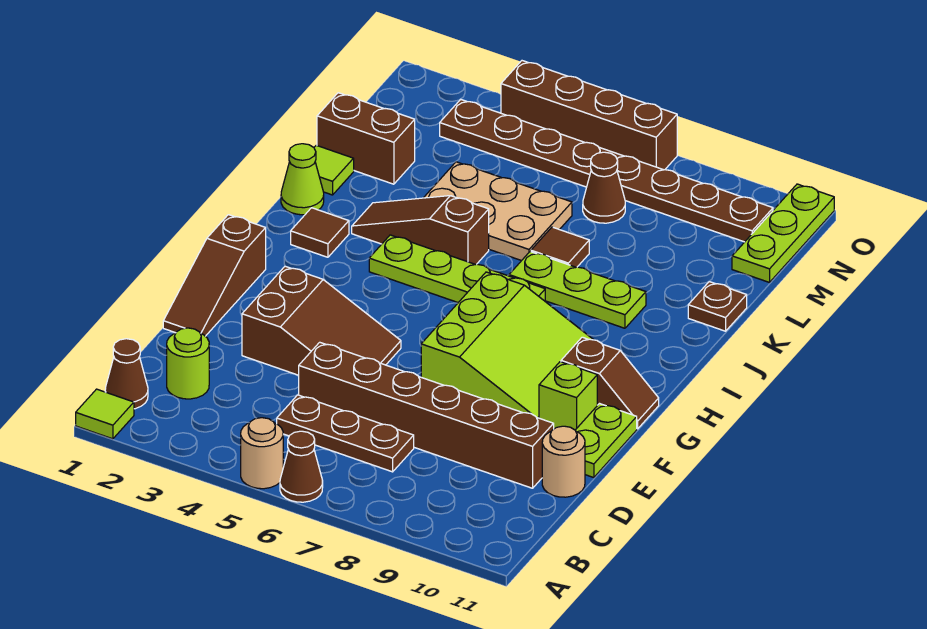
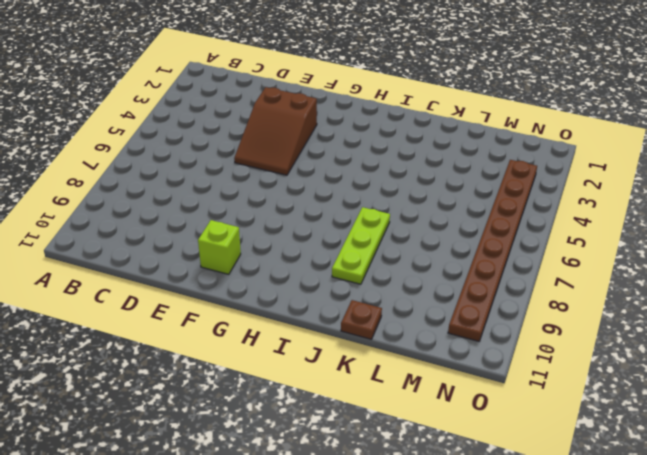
none -> lime 1x1 tile [76,389,134,439]
none -> tan 1x1 round brick [241,418,283,489]
none -> brown 1x1 cone [280,431,323,502]

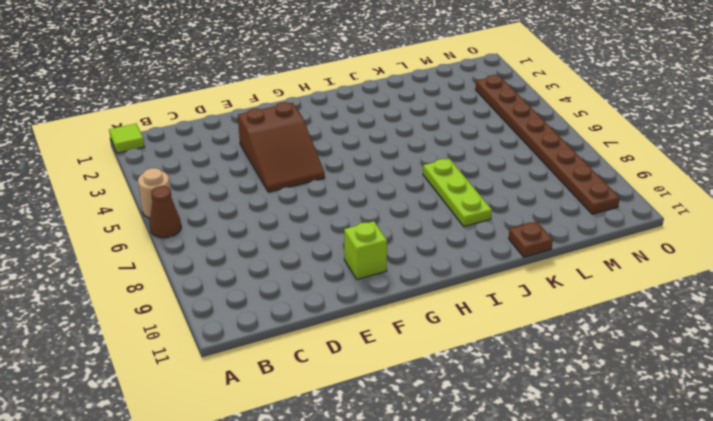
none -> brown 1x1 cone [105,339,148,409]
none -> lime 1x1 round brick [167,328,209,399]
none -> brown 1x3 plate [277,395,414,472]

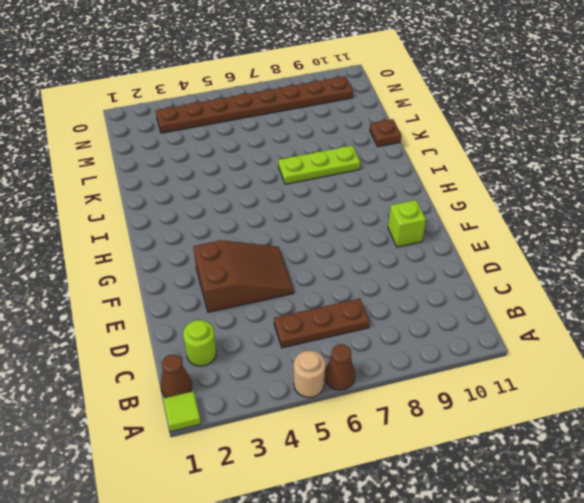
none -> brown 1x6 brick [299,342,554,488]
none -> tan 1x1 round brick [542,426,585,497]
none -> brown 1x3 slope [163,215,266,336]

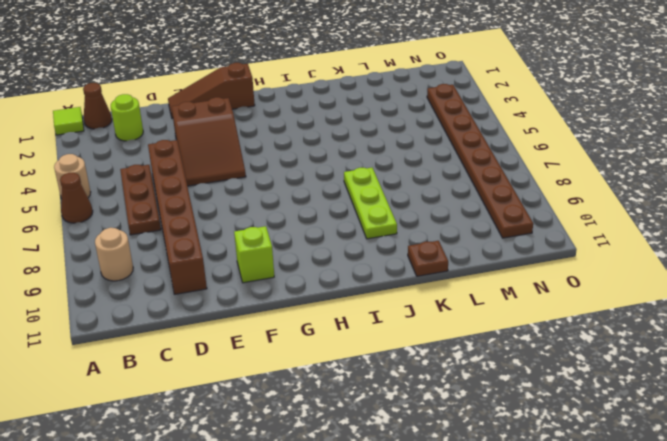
tan 1x1 round brick [95,228,133,281] -> tan 1x1 round brick moved to [542,426,585,497]
none -> lime 1x2 plate [575,404,637,478]
none -> lime 3x3 slope [421,272,593,418]
none -> brown 1x2 slope [561,337,659,429]

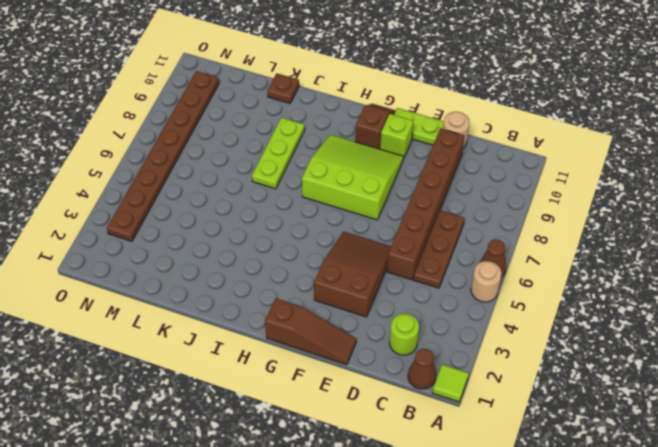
none -> brown 1x1 tile [291,208,349,257]
none -> lime 1x4 plate [369,235,545,302]
none -> lime 1x1 cone [281,144,324,215]

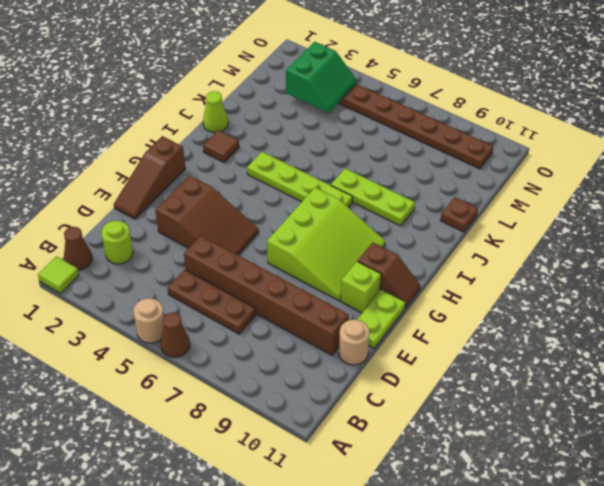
green 2x2 slope [286,42,357,113] -> none
none -> brown 1x3 slope [352,196,489,265]
none -> lime 1x1 tile [314,145,354,195]
none -> tan 2x3 plate [424,162,572,261]

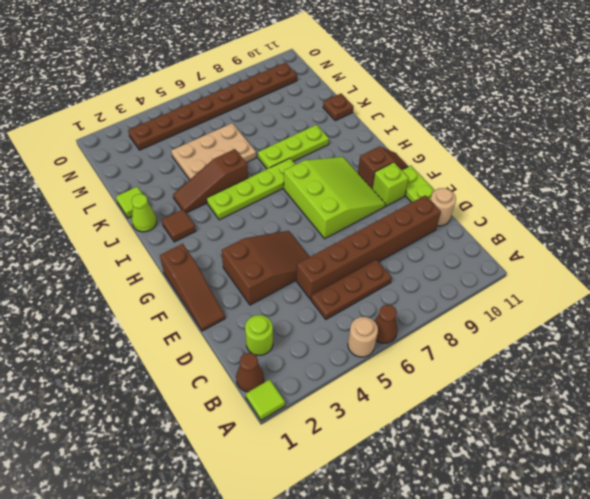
none -> brown 1x1 tile [531,227,589,267]
none -> brown 1x2 brick [317,93,415,184]
none -> brown 1x1 cone [583,152,625,223]

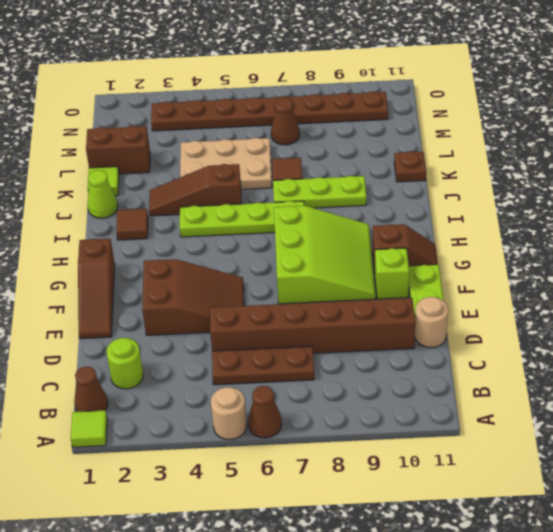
none -> lime 1x3 plate [732,184,834,282]
none -> brown 1x4 brick [501,61,677,170]

